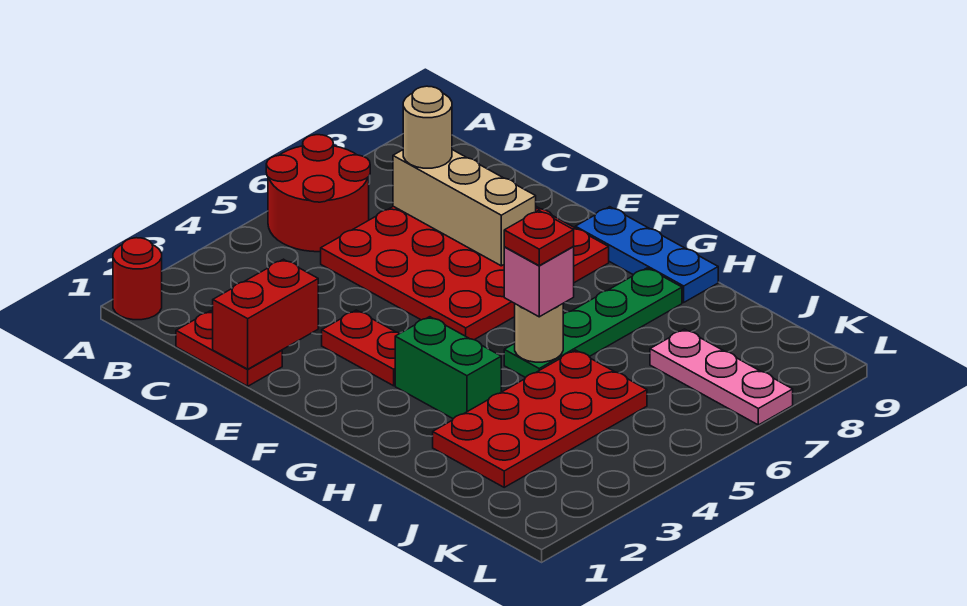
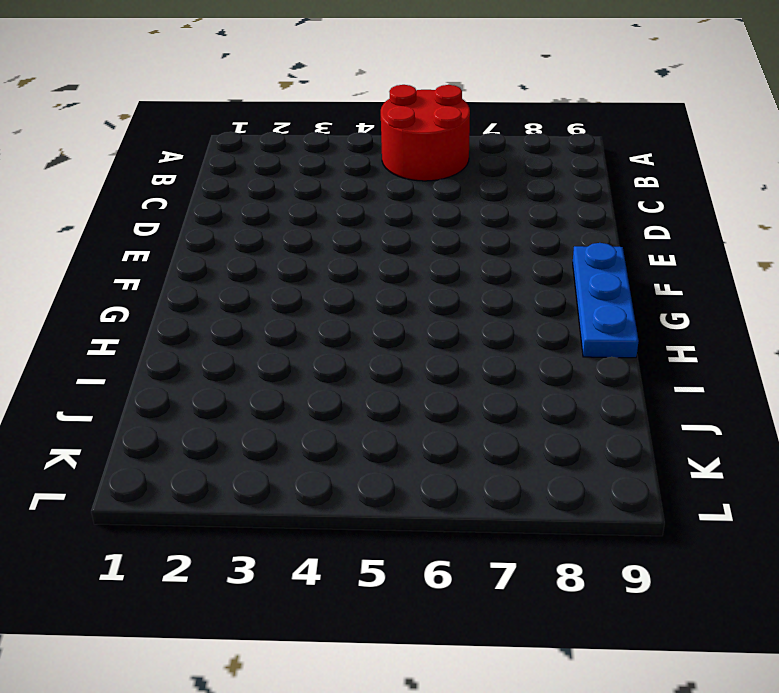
none -> red 1x1 round brick [113,238,162,320]
none -> red 1x2 plate [176,311,282,386]
none -> red 4x4 plate [321,206,609,340]

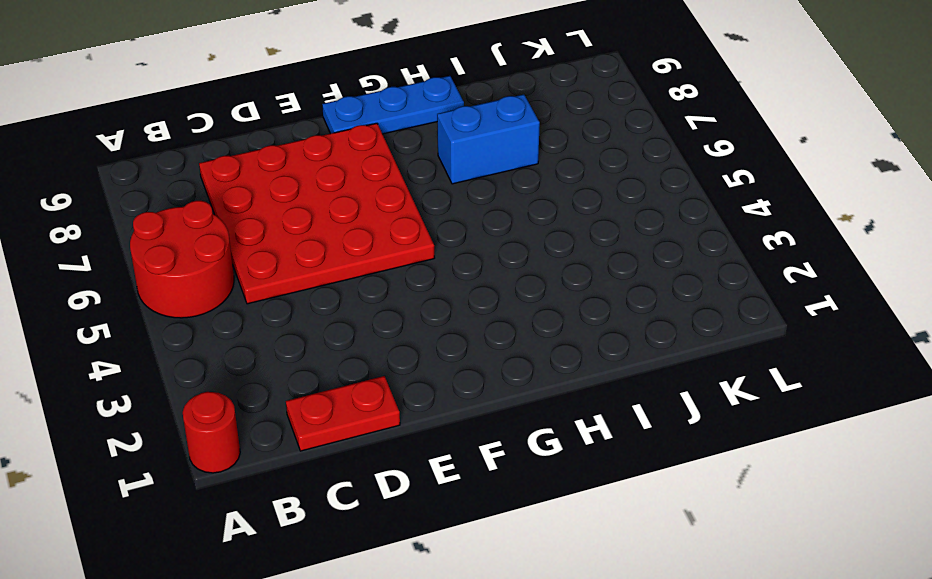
blue 1x2 brick [437,94,540,184] -> green 1x4 plate [504,268,682,377]
none -> red 1x2 plate [322,310,400,386]
none -> green 1x2 brick [395,317,501,418]
none -> red 2x4 plate [433,350,647,487]

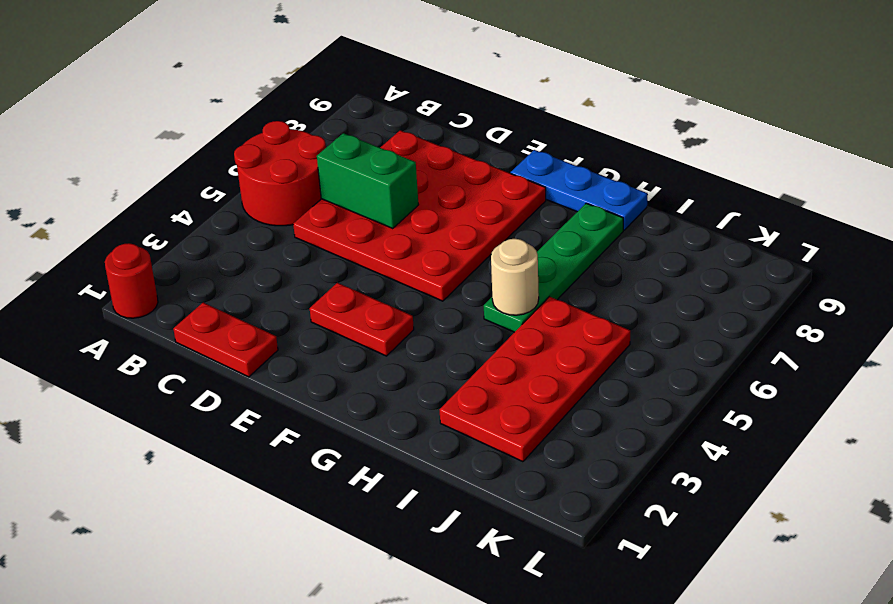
green 1x2 brick [317,133,419,229] -> green 1x2 brick moved to [395,317,501,418]
none -> pink 1x3 plate [650,329,793,425]
none -> tan 1x3 brick [393,150,536,266]
none -> red 1x2 brick [213,259,318,369]

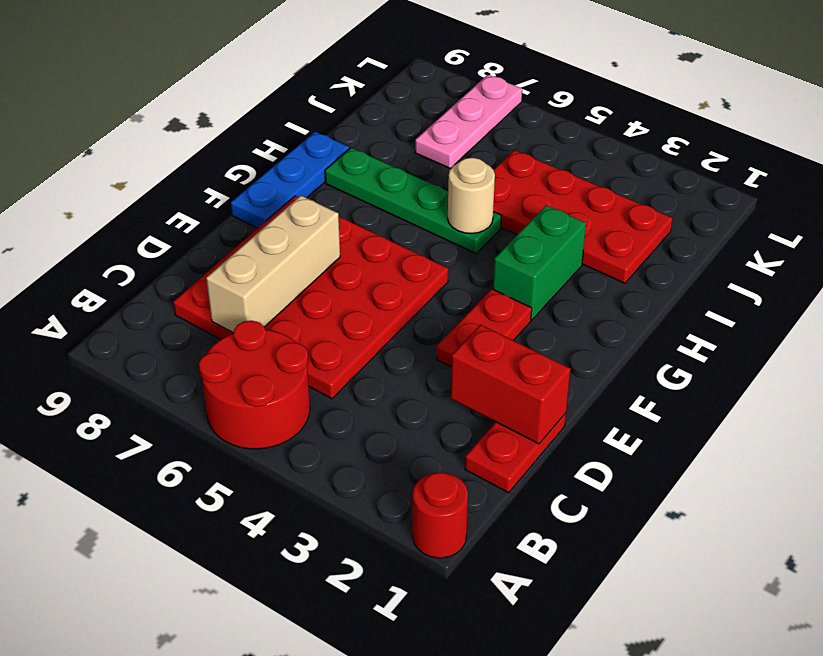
none -> tan 1x1 round brick [403,86,452,168]
none -> pink 1x1 brick [504,247,574,317]
none -> red 1x1 plate [504,210,574,265]

